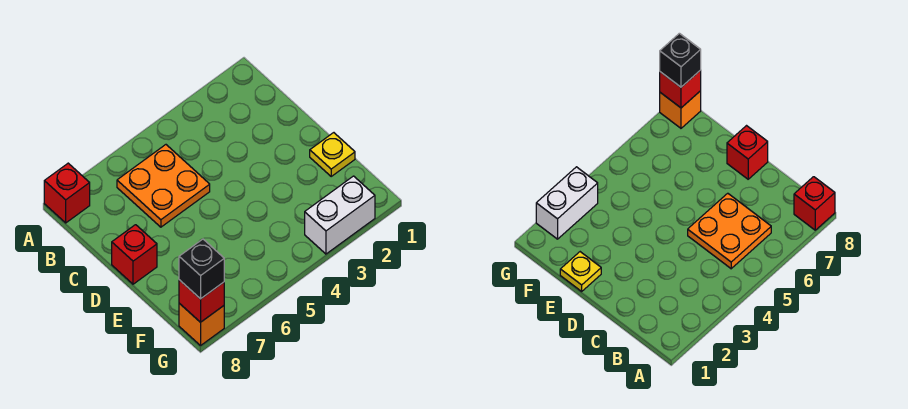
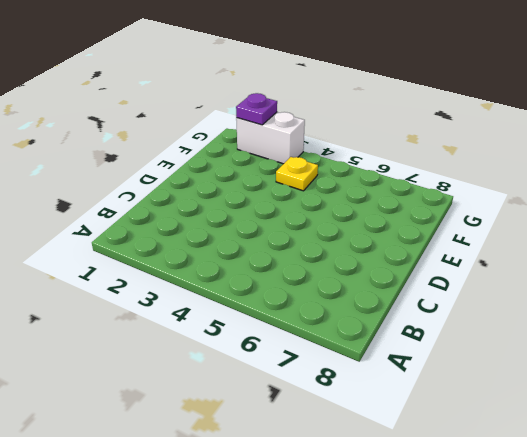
yellow 1x1 plate [276,157,318,191] -> yellow 1x1 plate moved to [310,133,355,176]
purple 1x1 plate [236,93,277,125] -> none
none -> red 1x1 brick [44,163,90,223]
none -> orange 2x2 plate [117,145,210,227]

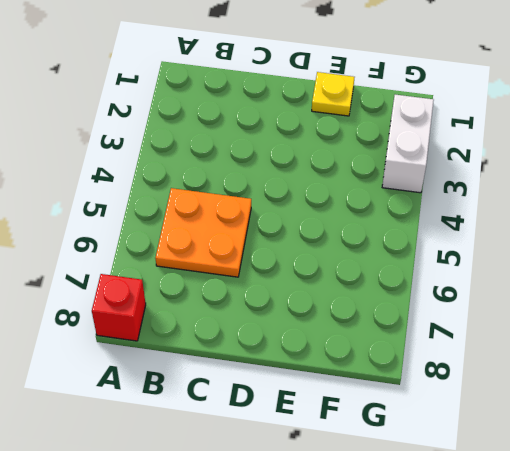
none -> red 1x1 brick [112,225,157,284]
none -> orange 1x1 brick [179,303,224,345]

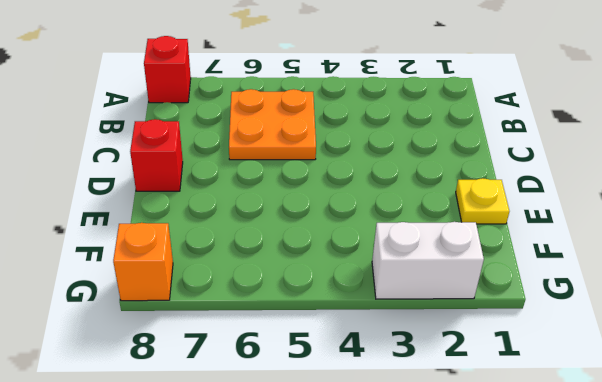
none -> red 1x1 brick [179,280,224,322]
none -> black 1x1 brick [179,239,224,299]

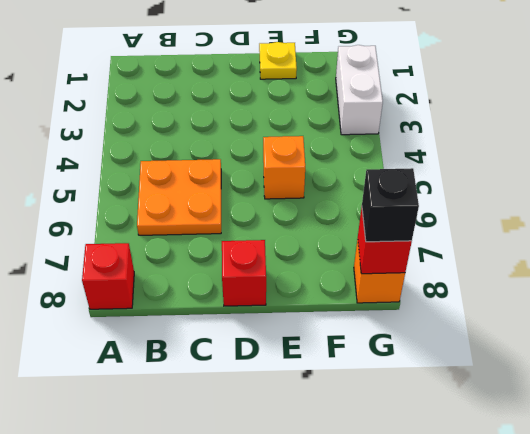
orange 1x1 brick [263,136,305,199] -> none

